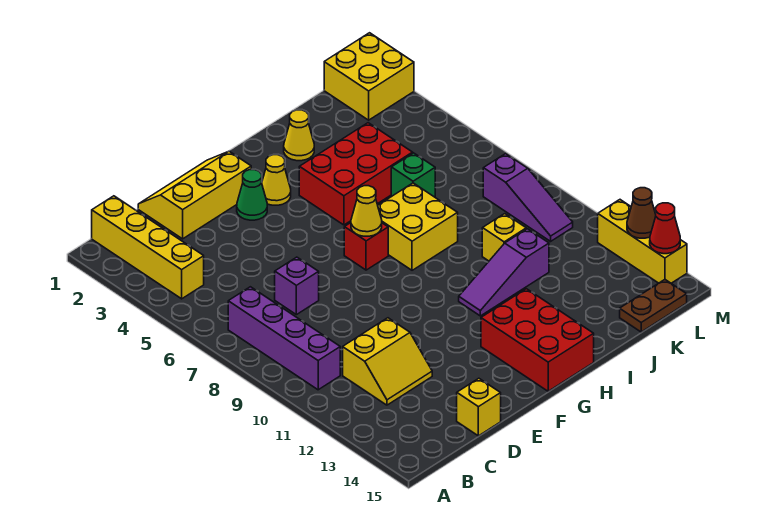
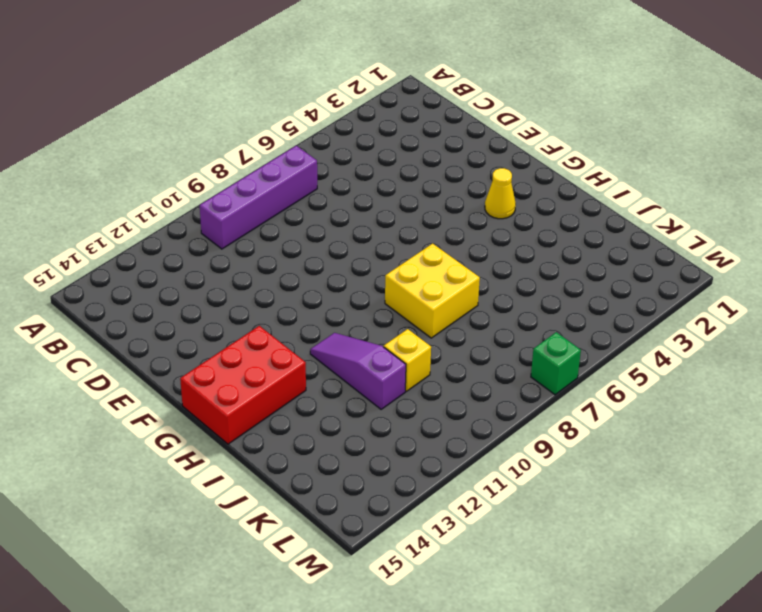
green 1x1 brick [531,332,581,395] -> green 1x1 brick moved to [391,153,435,197]
none -> yellow 1x4 brick [92,196,204,299]
none -> yellow 2x2 slope [343,318,432,405]
none -> yellow 2x3 slope [138,151,251,239]

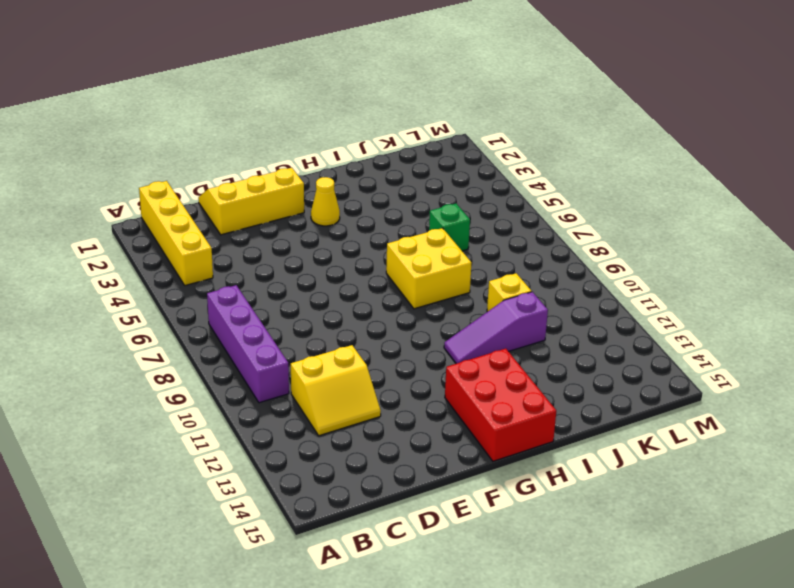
none -> purple 1x1 brick [275,257,319,315]
none -> yellow 1x1 brick [457,378,501,436]
none -> green 1x1 cone [237,169,267,220]

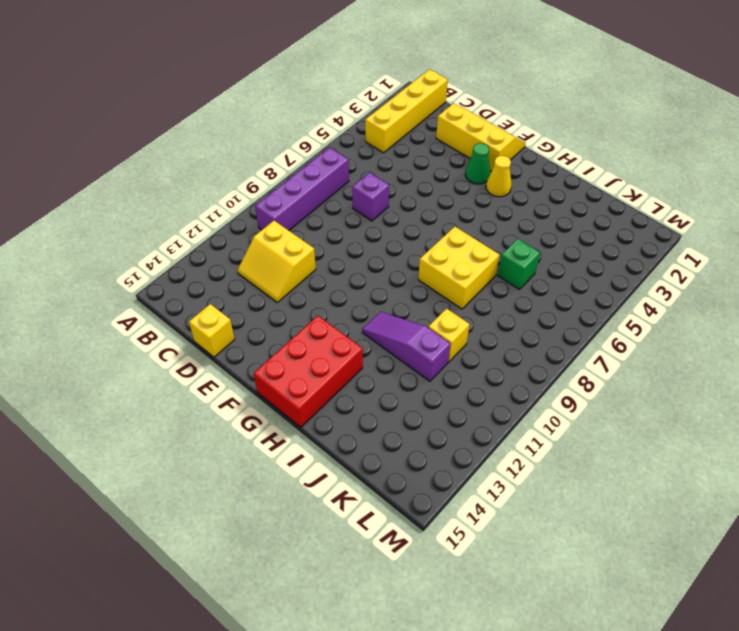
none -> red 1x1 brick [344,223,388,270]
none -> red 2x3 brick [299,123,413,225]
none -> yellow 1x1 cone [284,110,314,161]

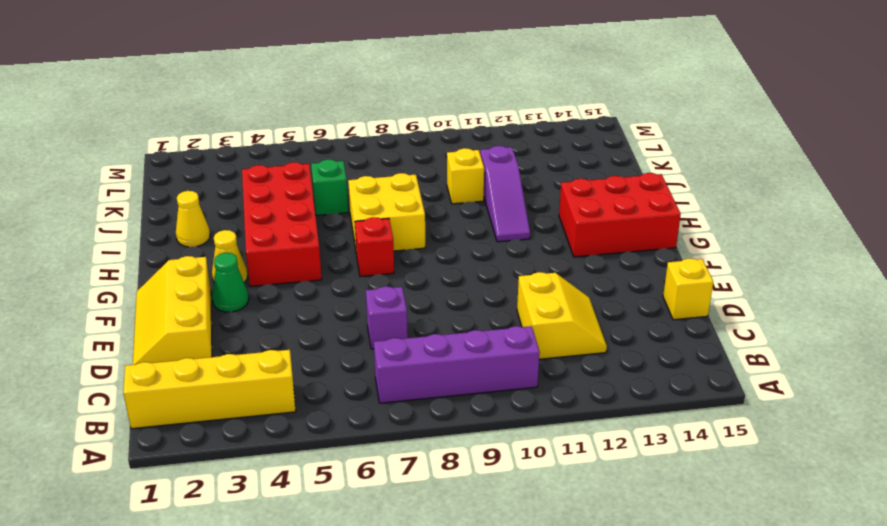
red 2x4 brick [242,162,322,286] -> red 2x3 brick [299,123,413,225]
none -> brown 1x2 plate [620,280,687,332]
none -> yellow 2x2 brick [324,33,414,120]
none -> purple 1x3 slope [483,154,573,241]

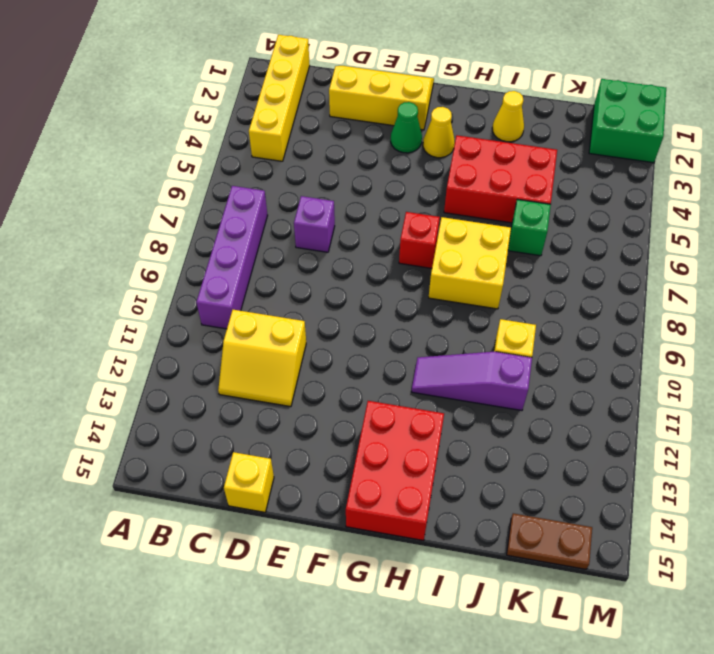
green 2x2 brick [589,79,666,163] -> yellow 2x2 brick [324,33,414,120]
none -> purple 1x3 slope [483,154,573,241]
none -> yellow 1x3 brick [598,200,687,283]
none -> yellow 1x1 cone [351,186,382,236]

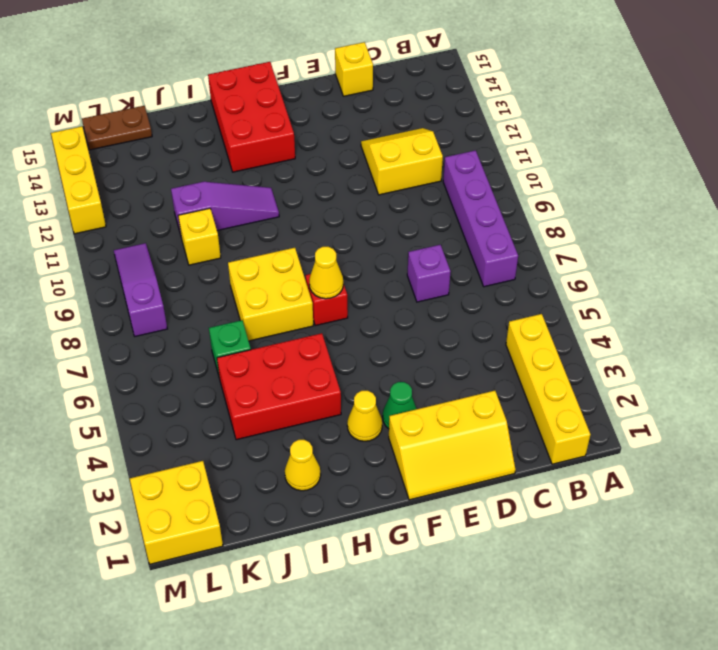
none -> brown 1x1 cone [627,188,656,238]
none -> red 1x1 cone [650,203,680,254]

